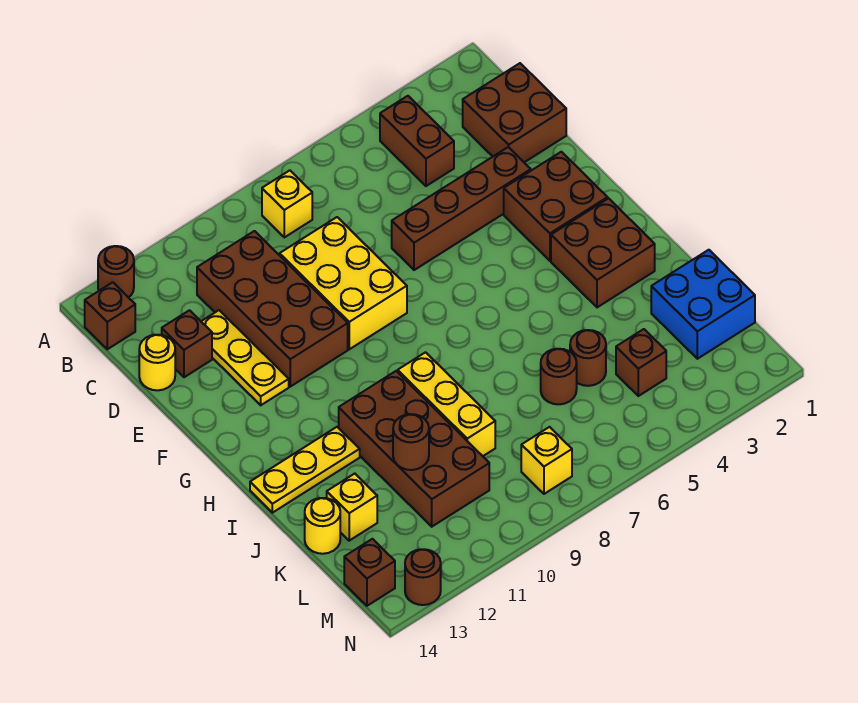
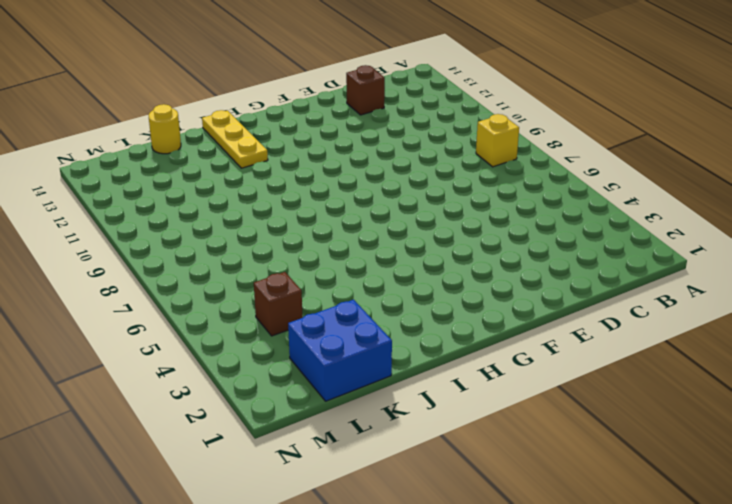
none -> brown 1x1 round brick [98,246,134,298]
none -> brown 1x2 brick [380,96,454,186]
none -> brown 1x1 brick [85,282,135,349]

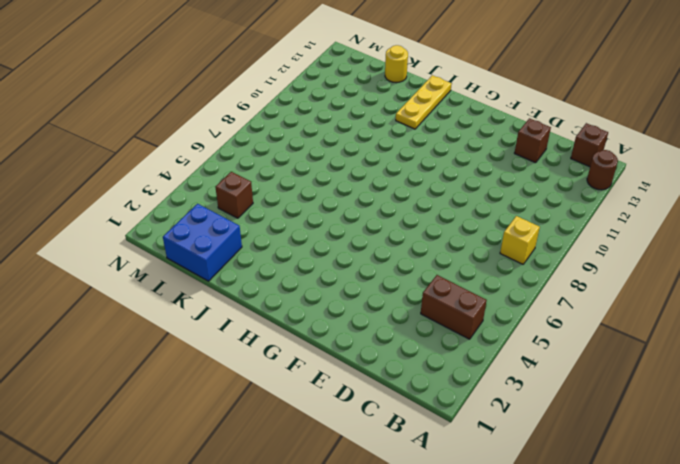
none -> brown 2x2 brick [463,63,566,162]
none -> brown 2x4 brick [197,231,348,387]
none -> yellow 2x3 brick [280,217,407,349]

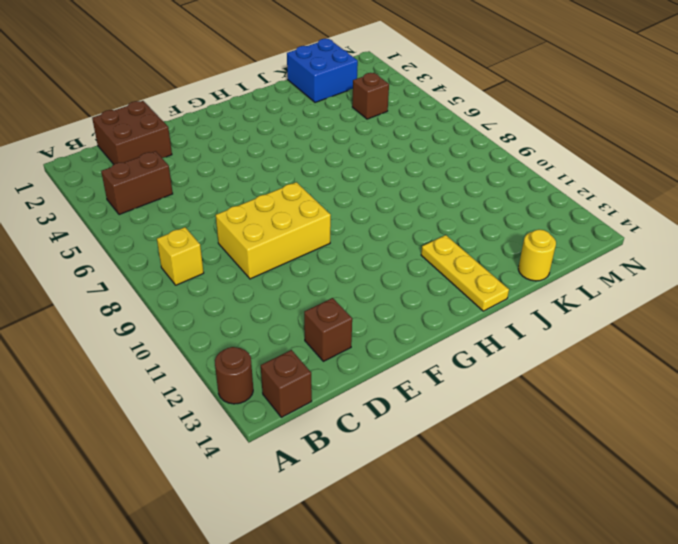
none -> brown 2x4 brick [197,231,348,387]
none -> yellow 1x3 plate [201,310,289,405]
none -> yellow 1x1 round brick [139,335,175,390]

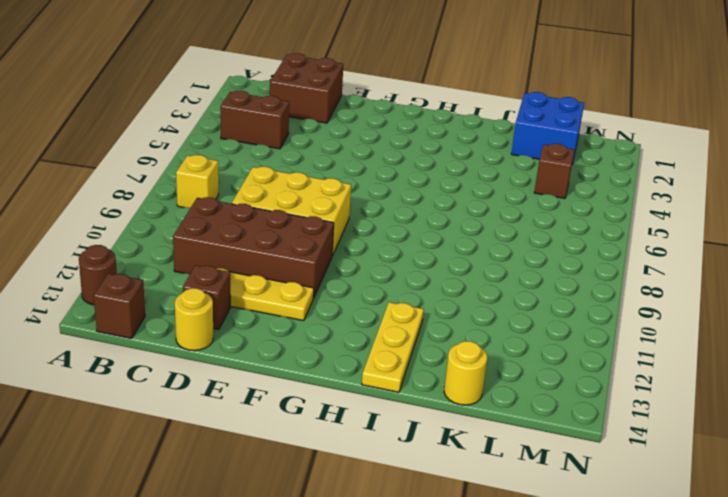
none -> brown 1x4 brick [392,147,531,270]
none -> brown 2x2 brick [504,152,608,261]
none -> brown 2x2 brick [551,198,655,307]

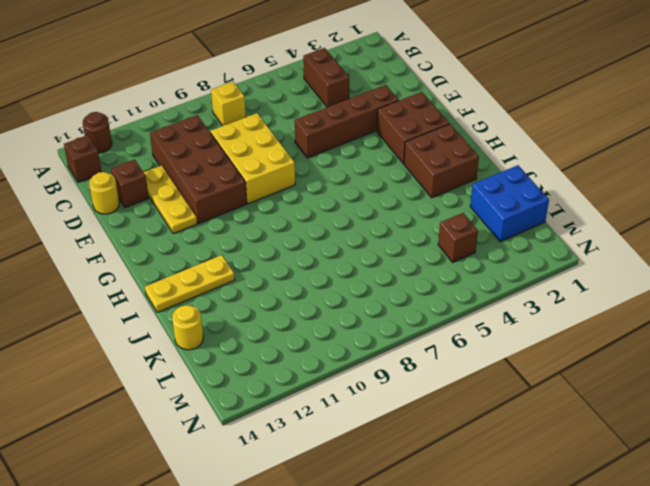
none -> brown 2x2 brick [463,63,566,162]
none -> yellow 1x3 brick [398,352,495,456]
none -> brown 2x4 brick [339,371,489,527]

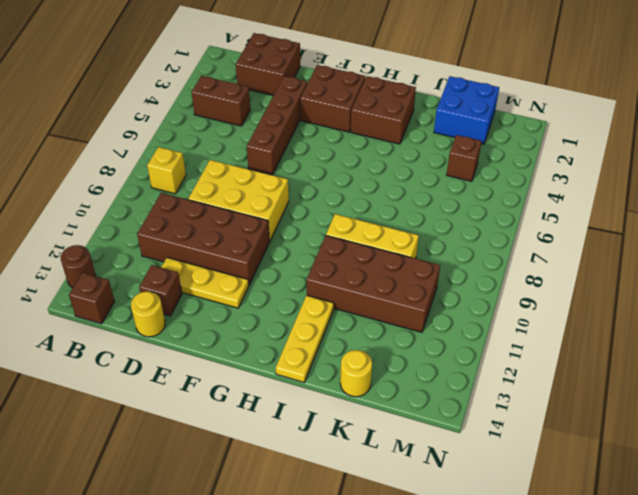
none -> brown 1x1 round brick [570,330,606,386]
none -> brown 1x1 round brick [541,349,577,404]
none -> yellow 1x1 brick [327,474,377,541]

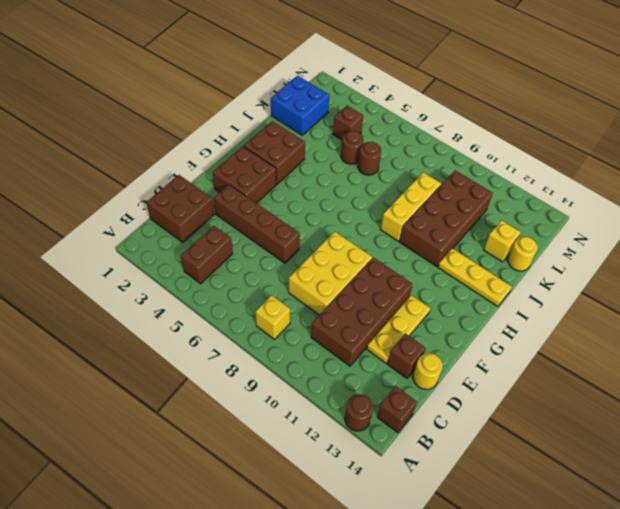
none -> yellow 1x1 brick [521,427,572,494]
none -> brown 1x1 brick [344,539,395,606]
none -> brown 1x1 round brick [405,549,441,605]

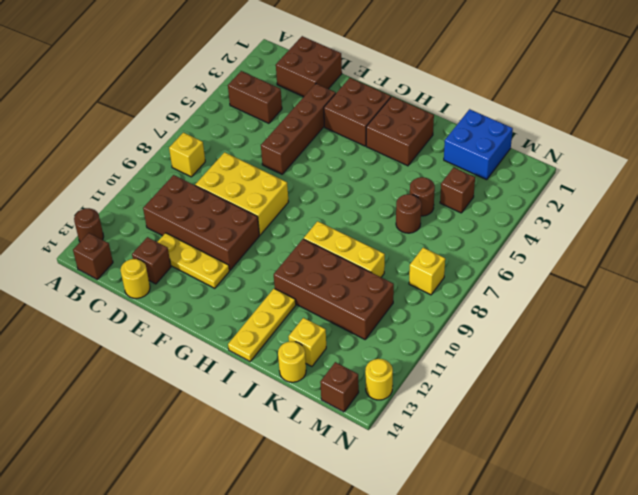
yellow 1x1 round brick [365,359,393,400] -> brown 1x1 round brick [405,549,441,605]
none -> brown 1x1 round brick [393,414,429,470]

